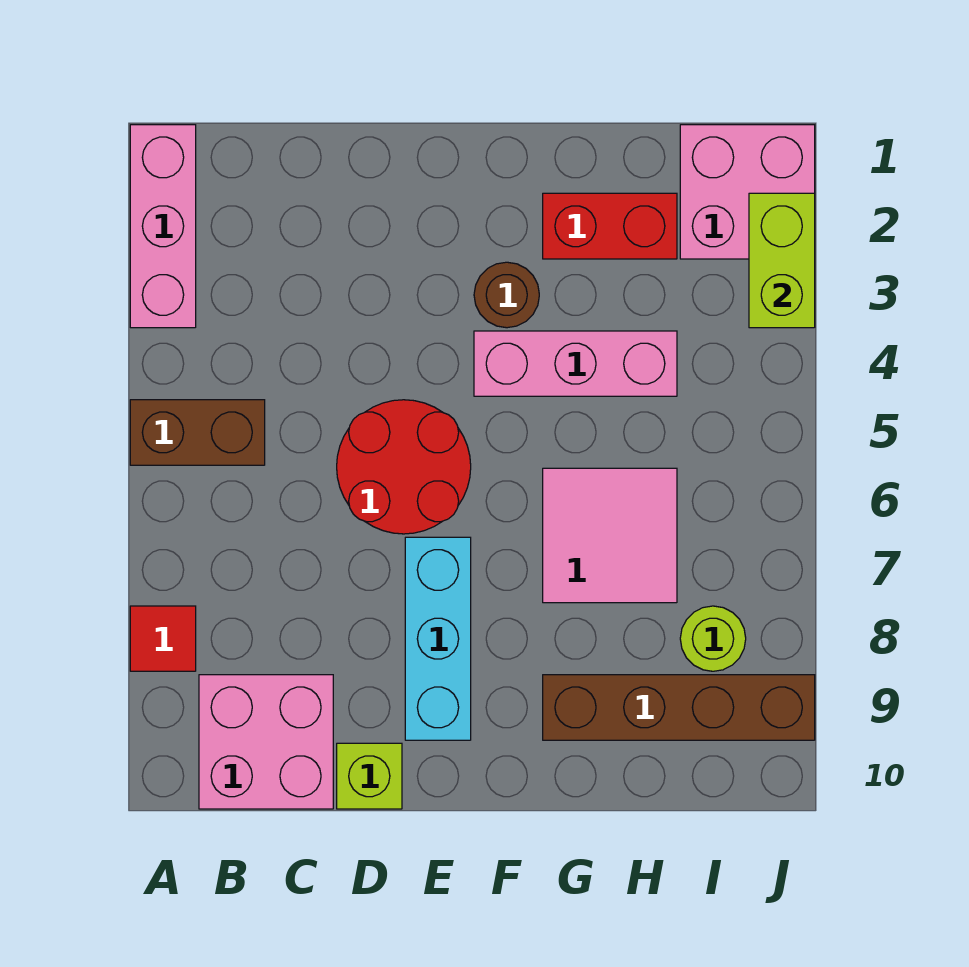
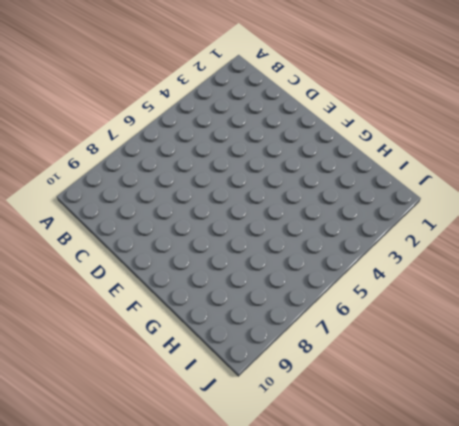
none -> pink 1x3 brick [130,125,196,328]
none -> brown 1x2 brick [130,400,265,465]
none -> red 1x1 tile [130,606,196,671]

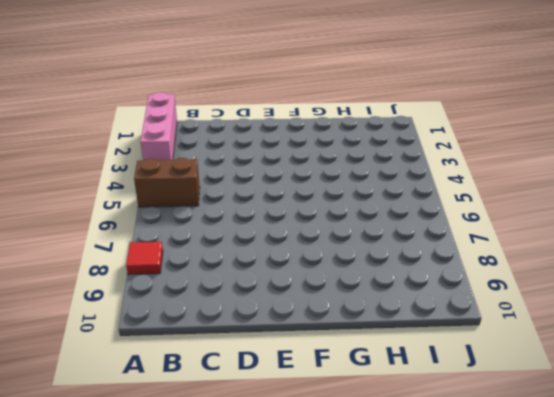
none -> pink 2x2 brick [199,675,333,809]
none -> red 2x2 round brick [337,400,471,534]
none -> lime 1x1 brick [337,743,402,809]

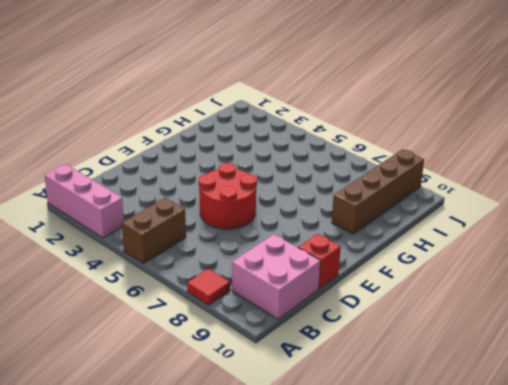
red 1x1 brick [298,234,341,289] -> lime 1x1 brick [337,743,402,809]
none -> cyan 1x3 brick [405,537,471,740]
none -> brown 1x1 round brick [474,262,539,328]
none -> pink 1x3 brick [474,331,677,396]

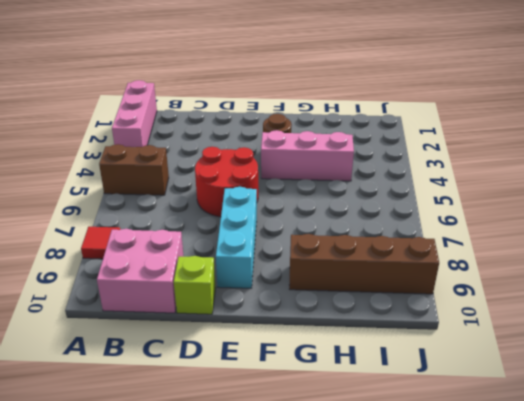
none -> red 1x2 brick [543,193,677,259]
none -> pink 2x2 tile [543,468,677,603]
none -> pink 2x2 brick [680,125,815,259]

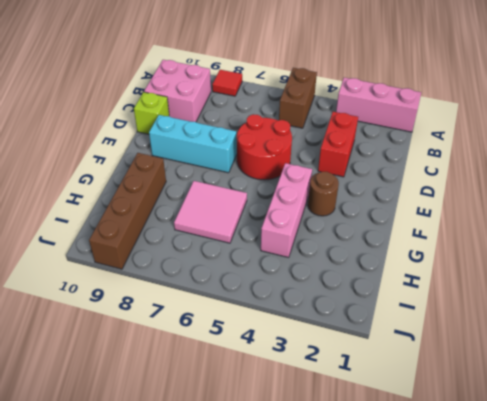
red 1x2 brick [318,112,358,177] -> red 1x2 brick moved to [543,193,677,259]
none -> pink 2x2 brick [680,125,815,259]
none -> lime 1x1 round brick [680,606,746,671]
none -> lime 1x2 brick [749,193,815,328]

